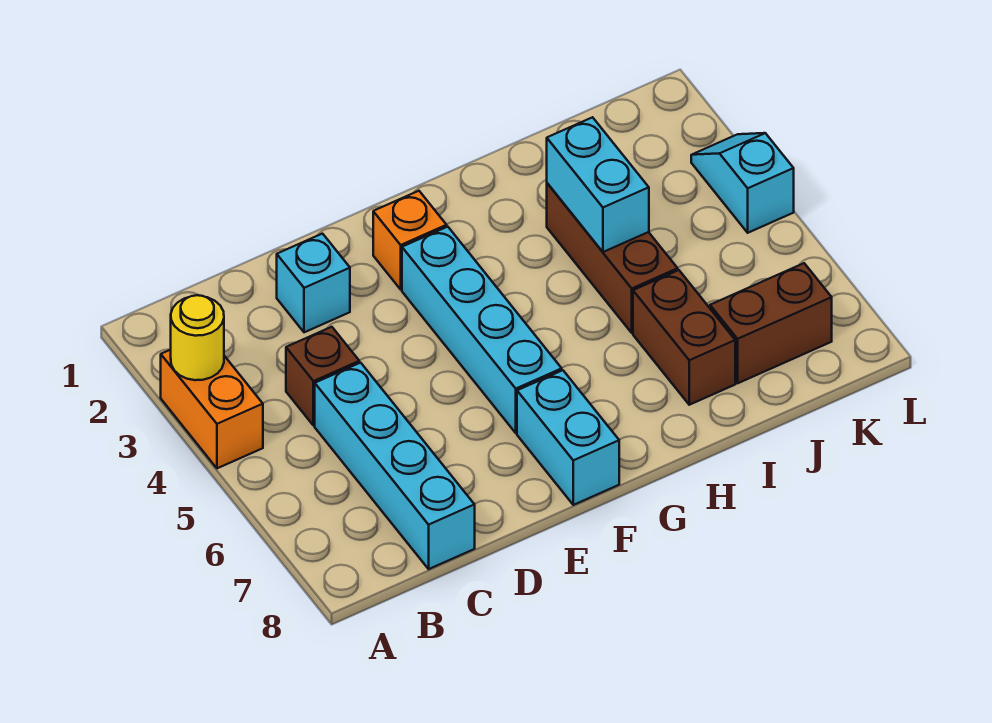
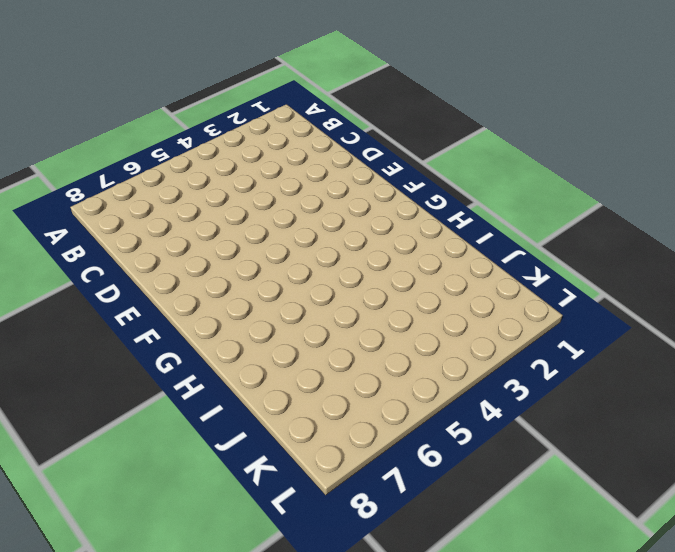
none -> orange 1x2 brick [161,350,263,468]
none -> brown 1x1 brick [286,327,359,426]
none -> cyan 1x4 brick [315,363,475,569]

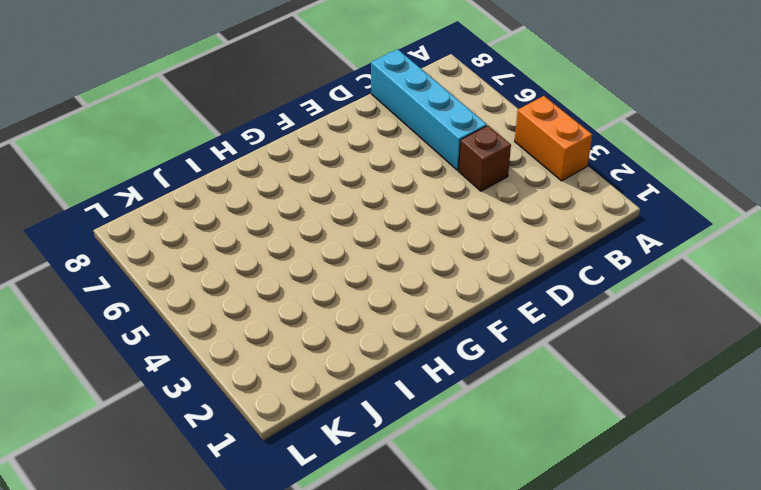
none -> cyan 1x1 brick [277,234,350,332]
none -> orange 1x1 brick [373,191,447,289]
none -> cyan 1x4 brick [402,227,562,433]

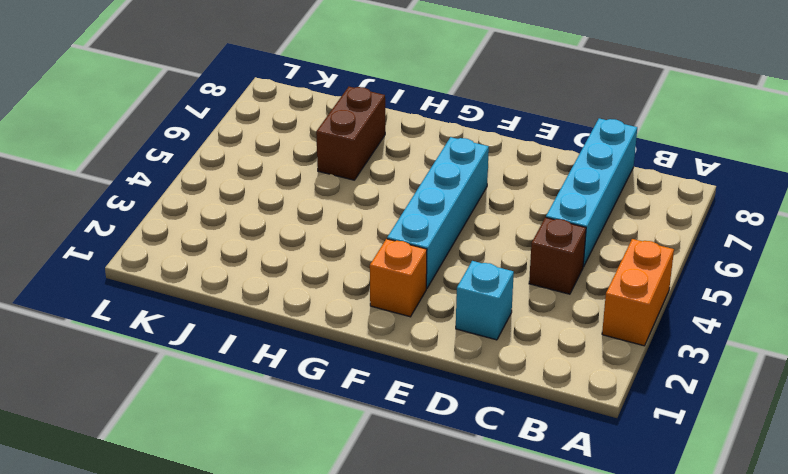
none -> cyan 1x2 brick [517,370,619,505]
none -> brown 1x3 brick [547,183,678,333]
none -> brown 1x2 brick [710,263,832,383]

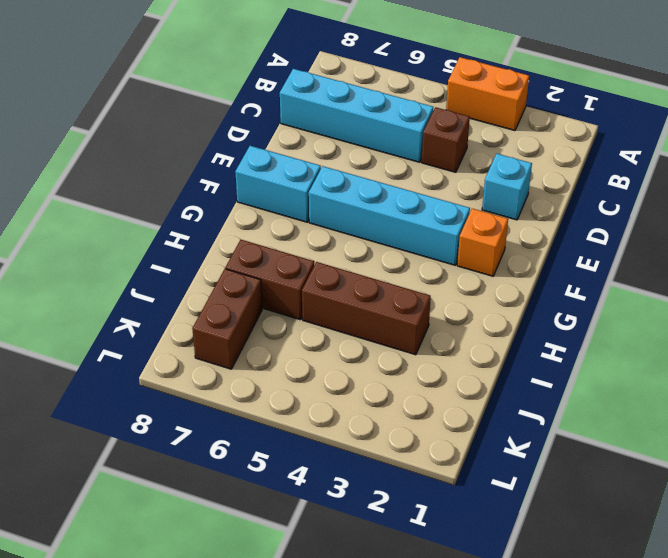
none -> cyan 1x2 slope [691,133,794,233]
none -> yellow 1x1 round brick [171,295,224,380]
none -> cyan 1x2 brick [547,117,649,252]

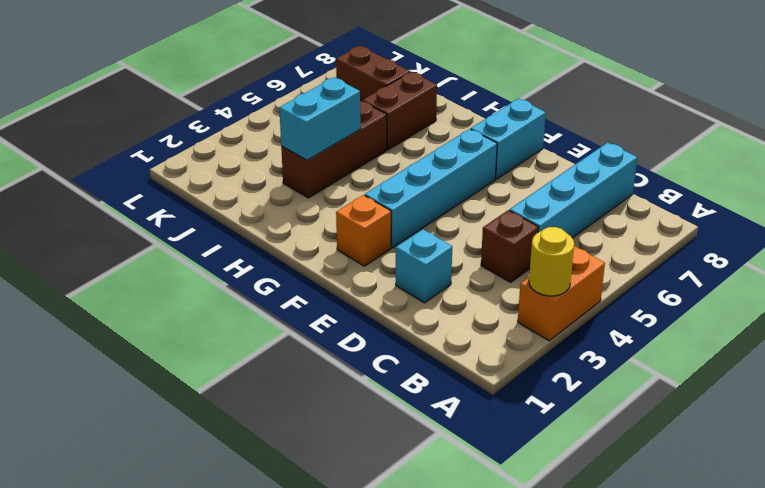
none -> cyan 1x2 slope [691,133,794,233]

